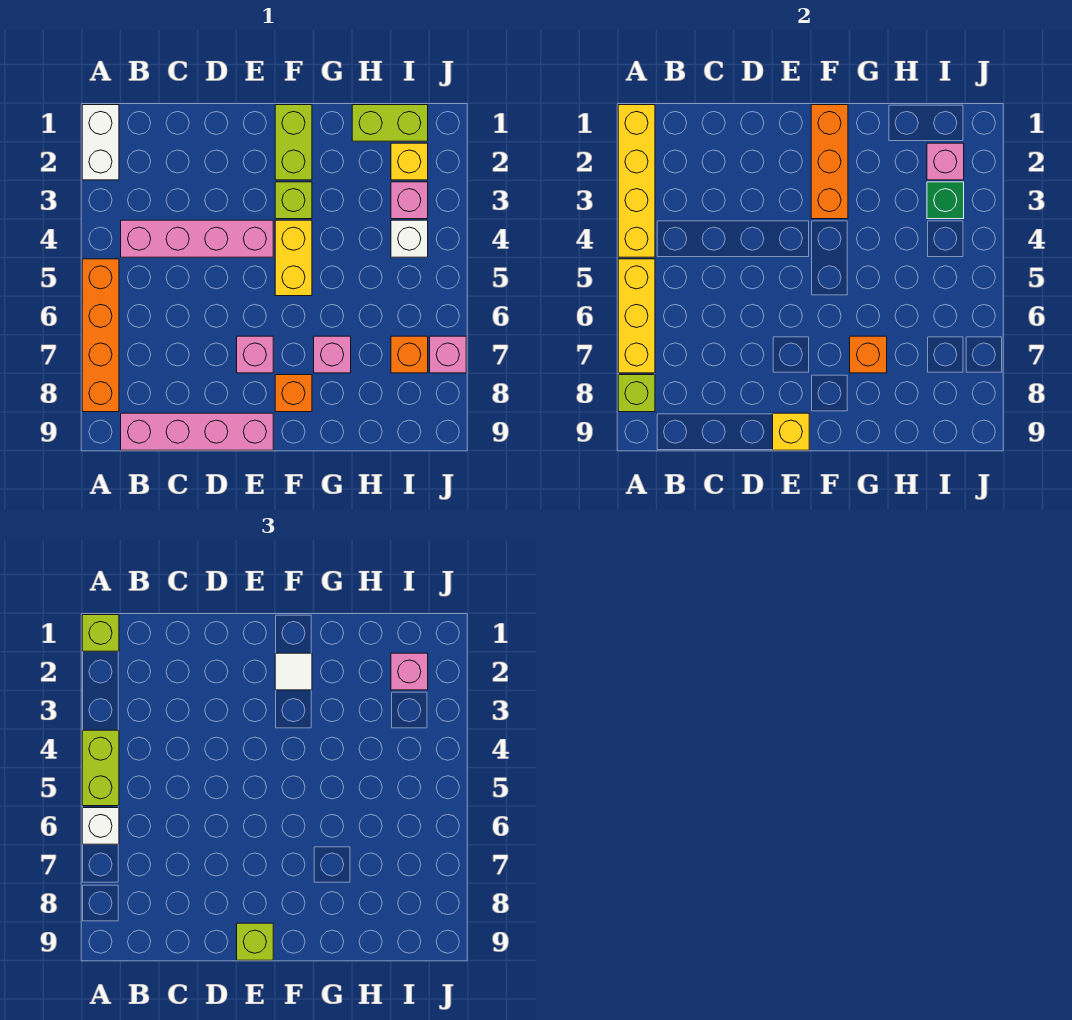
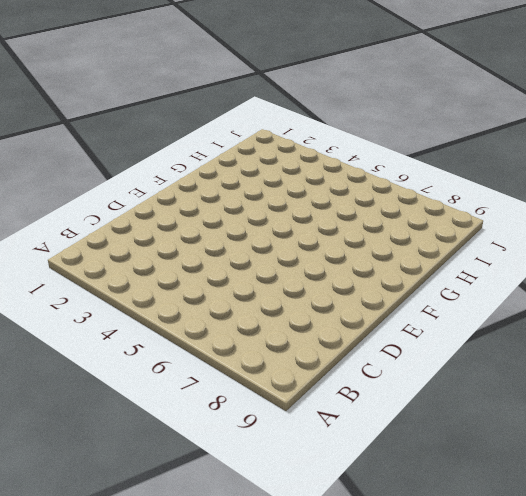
none -> white 1x2 brick [82,105,119,180]
none -> orange 1x4 brick [82,259,119,412]
none -> pink 1x4 brick [121,220,273,257]
none -> pink 1x4 brick [121,413,273,450]

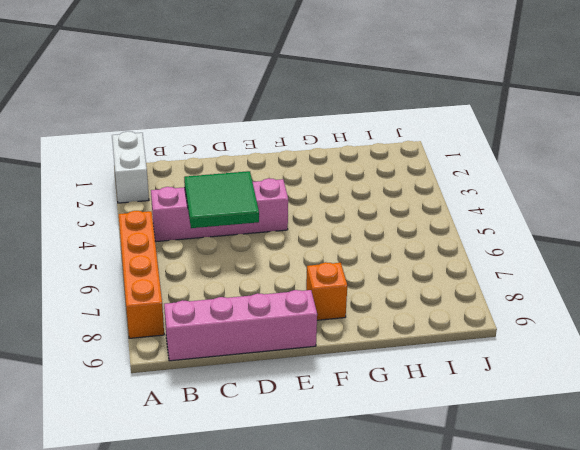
green 2x2 tile [184,171,259,228] -> none
none -> pink 1x1 brick [237,336,273,373]
none -> lime 1x2 brick [275,105,312,180]
none -> lime 1x1 brick [275,182,312,219]
none -> yellow 1x2 brick [275,220,312,296]

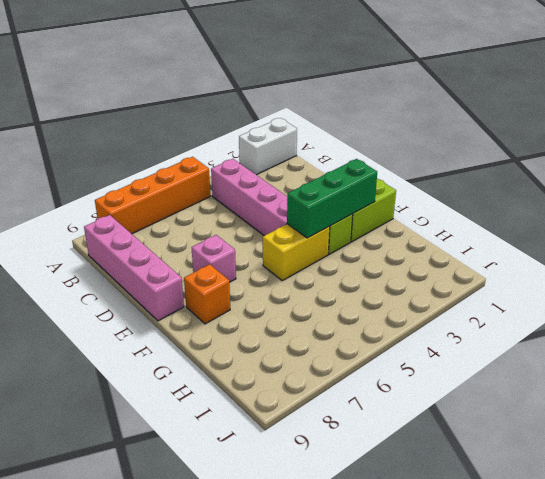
green 1x3 brick [287,159,377,238] -> orange 1x3 brick [811,105,848,219]
none -> pink 1x1 brick [314,336,351,373]
none -> lime 1x2 brick [352,105,428,141]
none -> yellow 1x1 brick [391,143,428,180]
none -> pink 1x1 brick [391,182,428,219]

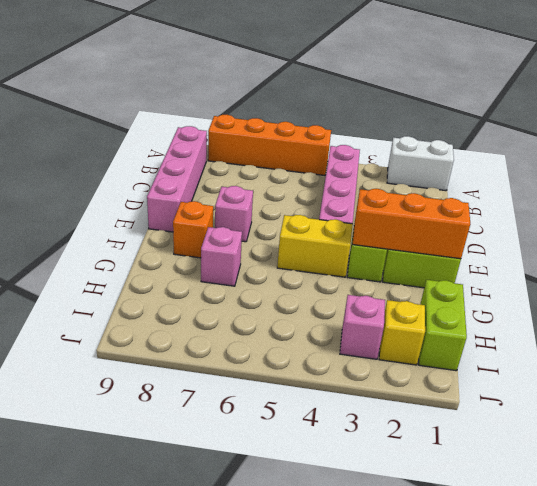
none -> white 1x1 brick [391,220,428,257]
none -> orange 1x1 brick [391,336,428,373]
none -> pink 1x1 brick [430,336,466,373]
none -> yellow 1x4 brick [618,105,655,257]

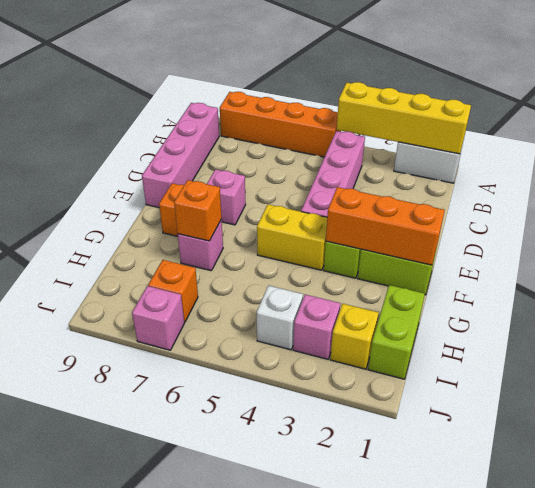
none -> yellow 1x3 brick [618,259,655,373]
none -> lime 1x1 brick [618,375,655,412]
none -> yellow 1x1 brick [773,413,809,450]
none -> pink 1x1 brick [927,143,964,180]

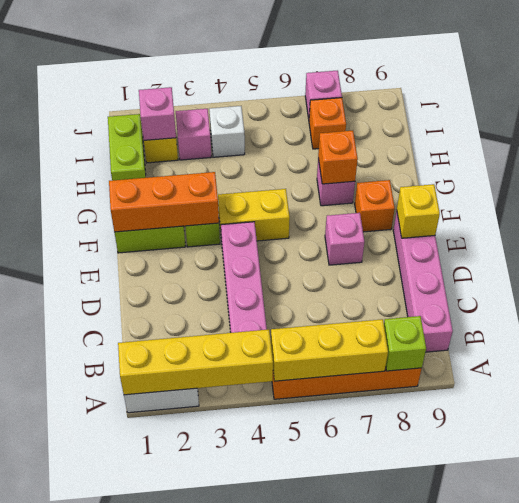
none -> green 1x1 brick [927,182,964,219]
none -> lime 1x1 brick [82,615,119,651]
none -> lime 1x2 brick [82,730,119,806]
none -> white 1x1 brick [82,808,119,844]

